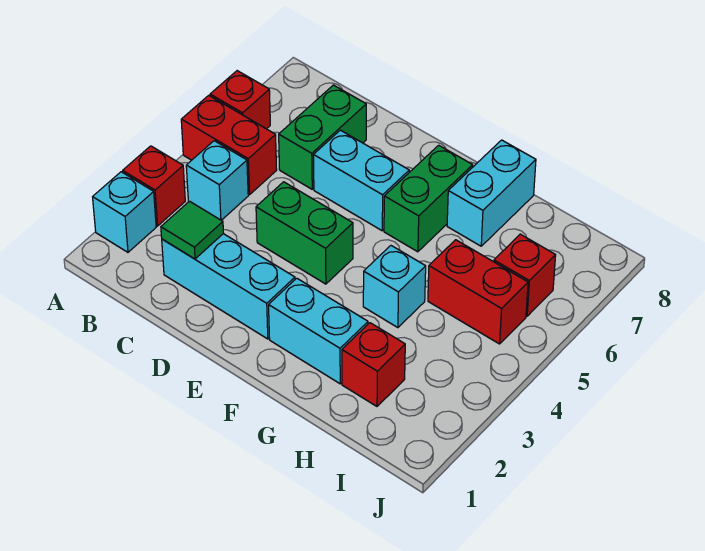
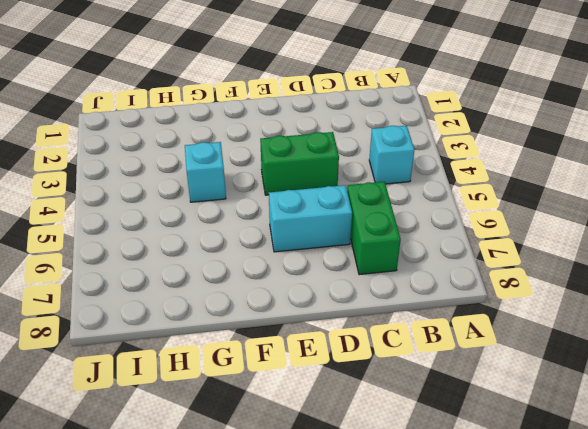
none -> cyan 1x1 brick [93,172,156,252]
none -> red 1x1 brick [123,146,185,226]
none -> red 1x2 brick [181,95,277,195]

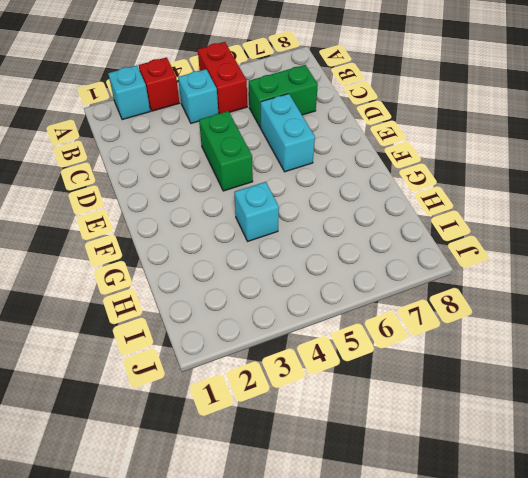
none -> red 1x1 brick [210,71,270,129]
none -> cyan 1x3 brick [162,234,295,339]
none -> cyan 1x2 brick [269,278,368,384]

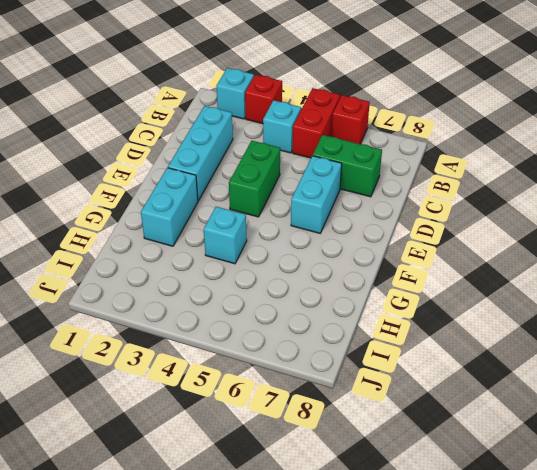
none -> green 1x2 brick [384,145,473,252]
none -> cyan 1x2 brick [447,140,536,246]
none -> red 1x1 brick [342,323,405,406]

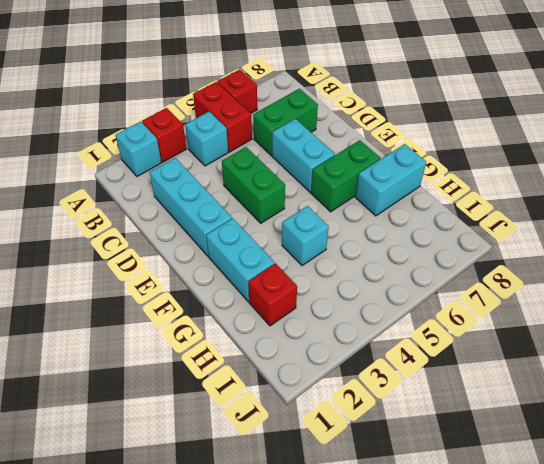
none -> red 1x2 brick [428,240,528,344]
none -> red 1x1 brick [494,234,556,316]
none -> green 1x1 tile [161,201,223,259]

